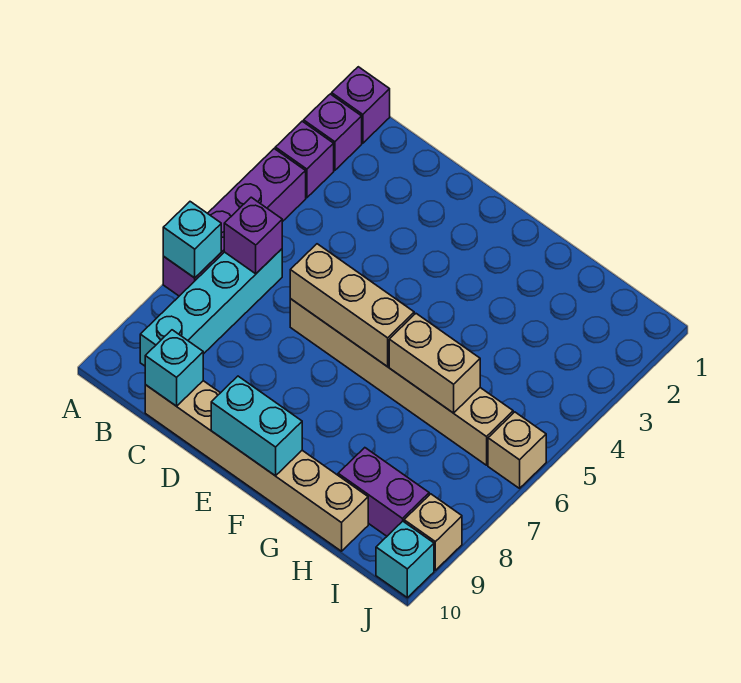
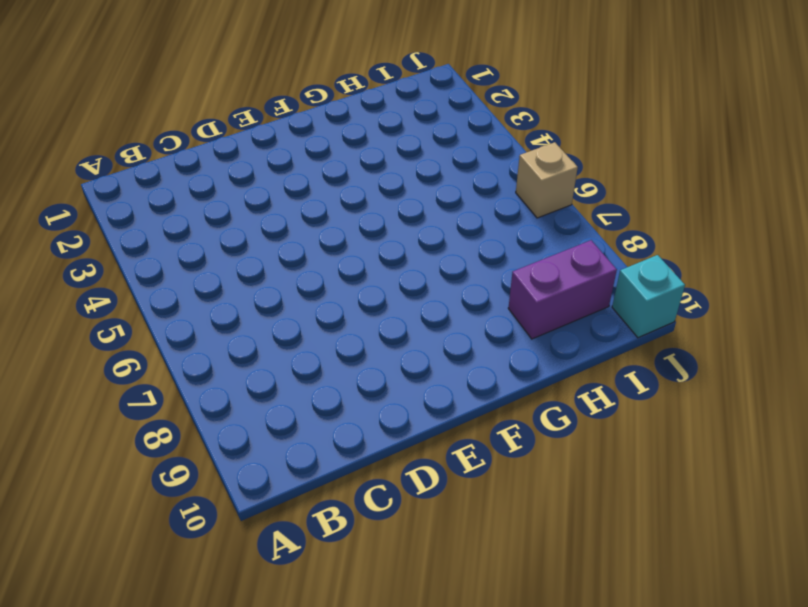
none -> purple 1x1 brick [332,67,390,143]
none -> purple 1x1 brick [304,94,362,170]
none -> purple 1x1 brick [275,121,334,198]

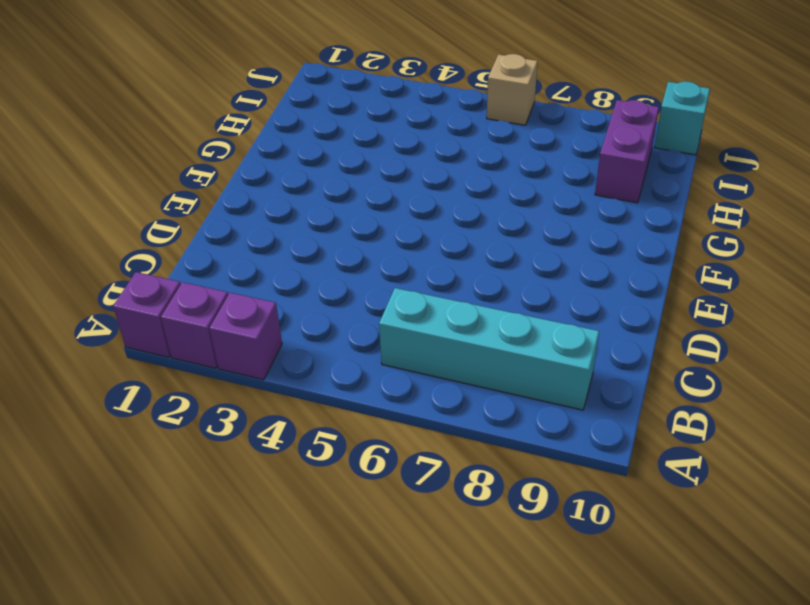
none -> purple 1x4 brick [163,149,306,296]
none -> tan 1x6 brick [145,381,368,551]
none -> tan 1x6 brick [290,299,513,465]

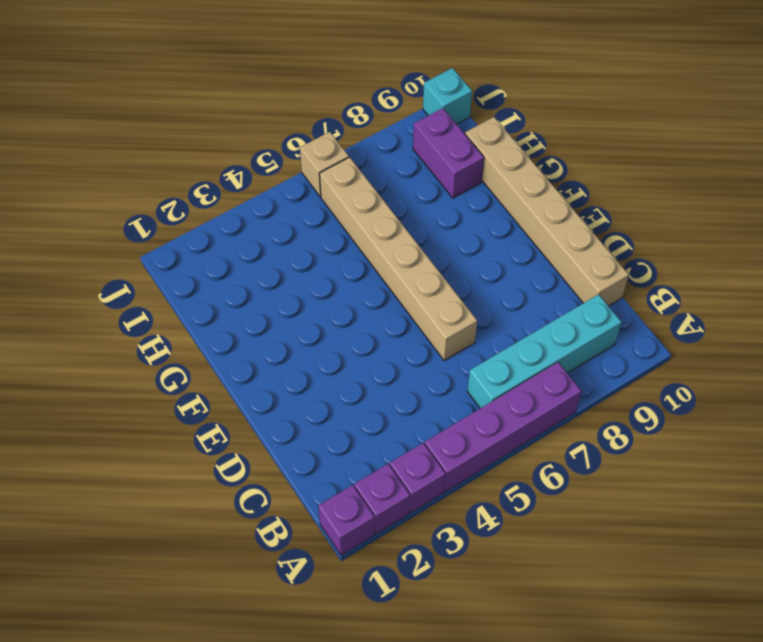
none -> tan 1x1 brick [404,494,462,570]
none -> cyan 1x1 brick [163,202,221,278]
none -> purple 1x1 brick [224,197,282,274]

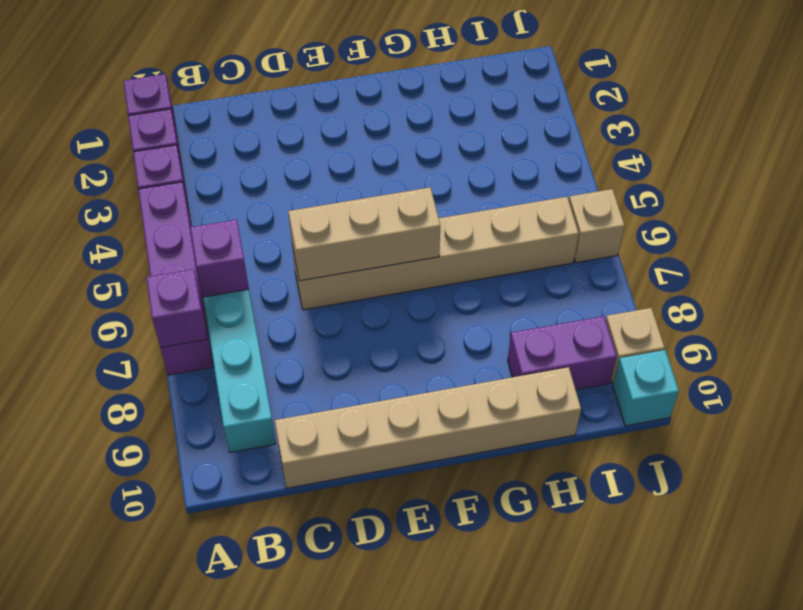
purple 1x1 brick [146,269,207,348] -> cyan 1x1 brick [163,202,221,278]
none -> cyan 1x1 brick [145,330,203,406]
none -> cyan 1x2 brick [211,376,302,476]
none -> tan 1x2 brick [389,314,480,413]

